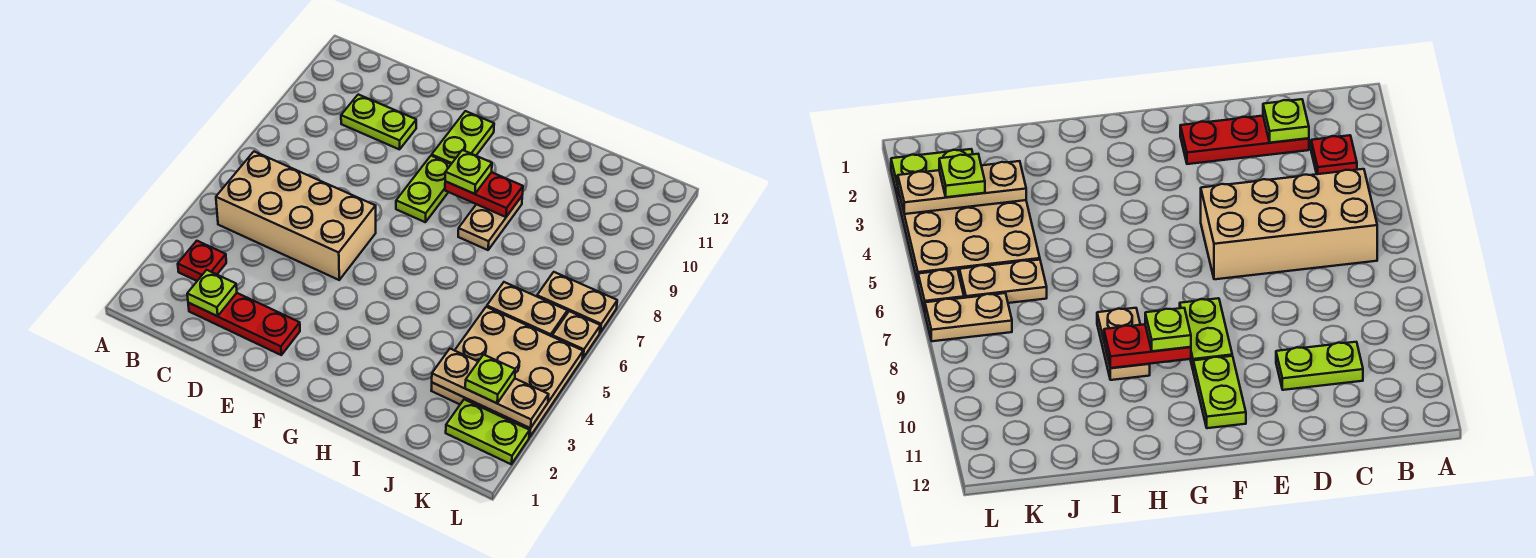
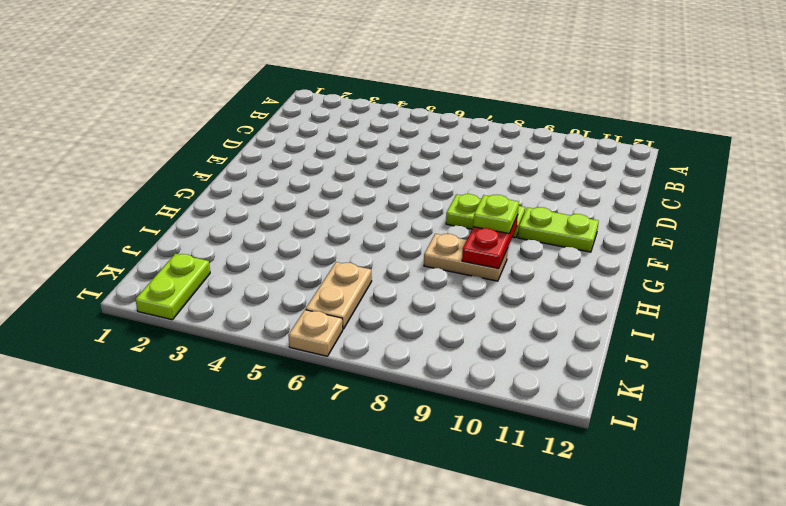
none -> red 1x1 plate [178,241,226,281]
none -> tan 2x4 brick [216,152,376,280]
none -> red 1x3 plate [188,293,300,355]

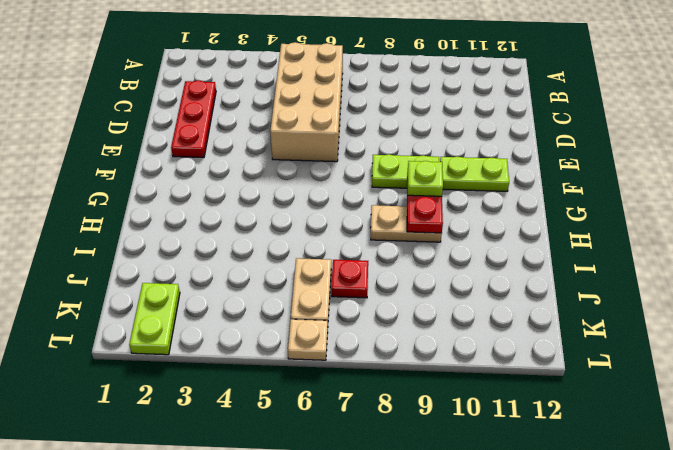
red 1x1 plate [331,260,368,298] -> red 1x1 plate moved to [178,241,226,281]
none -> lime 1x2 plate [341,95,416,149]
none -> tan 3x3 plate [431,307,583,437]
none -> tan 1x2 plate [537,272,617,332]

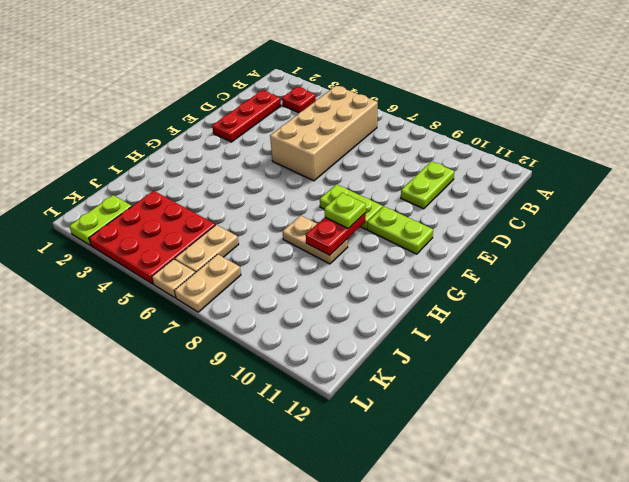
red 3x3 plate [89,191,215,284] -> tan 3x3 plate [431,307,583,437]
none -> lime 1x1 plate [187,270,237,316]
none -> tan 1x3 plate [432,349,549,428]
none -> lime 1x1 plate [465,355,515,403]

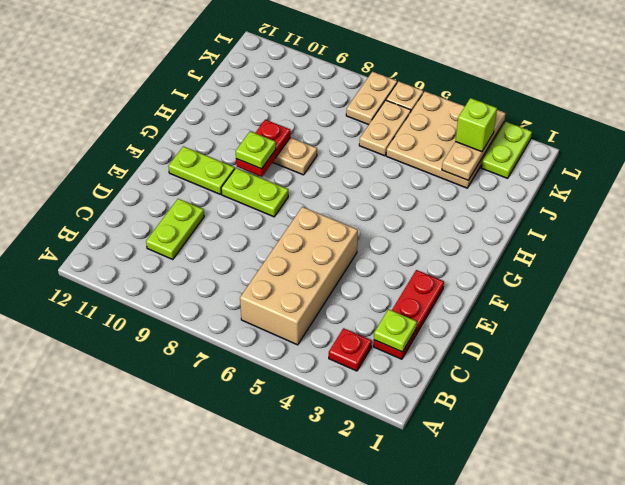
lime 1x1 brick [455,98,497,152] -> lime 1x1 plate [465,355,515,403]

